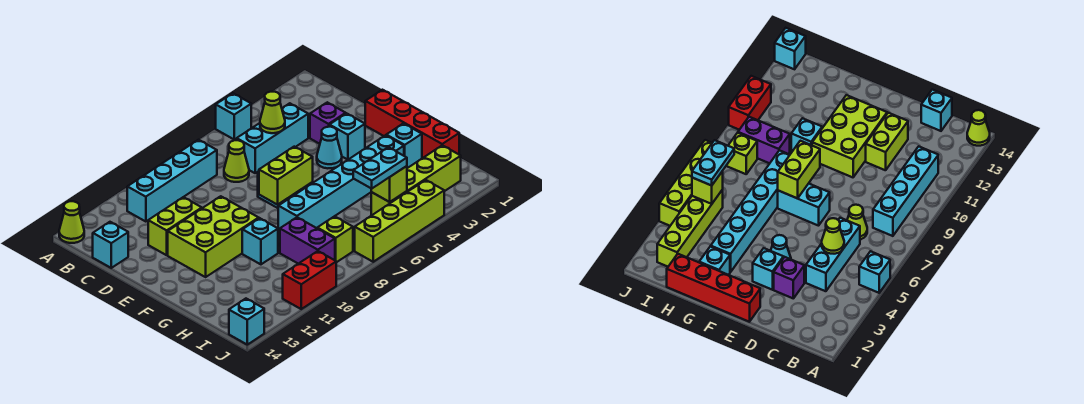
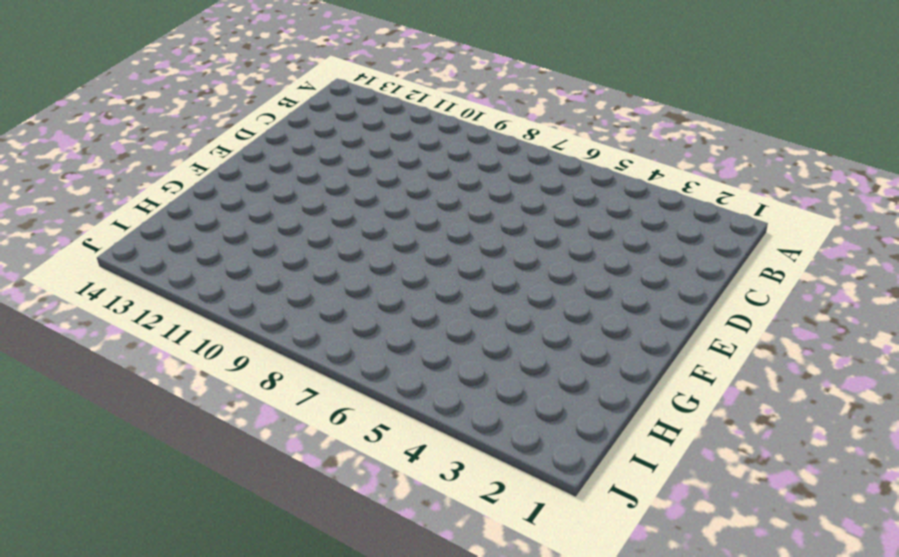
none -> cyan 1x1 brick [216,93,251,139]
none -> lime 1x1 cone [59,201,84,243]
none -> cyan 1x4 brick [127,140,217,222]

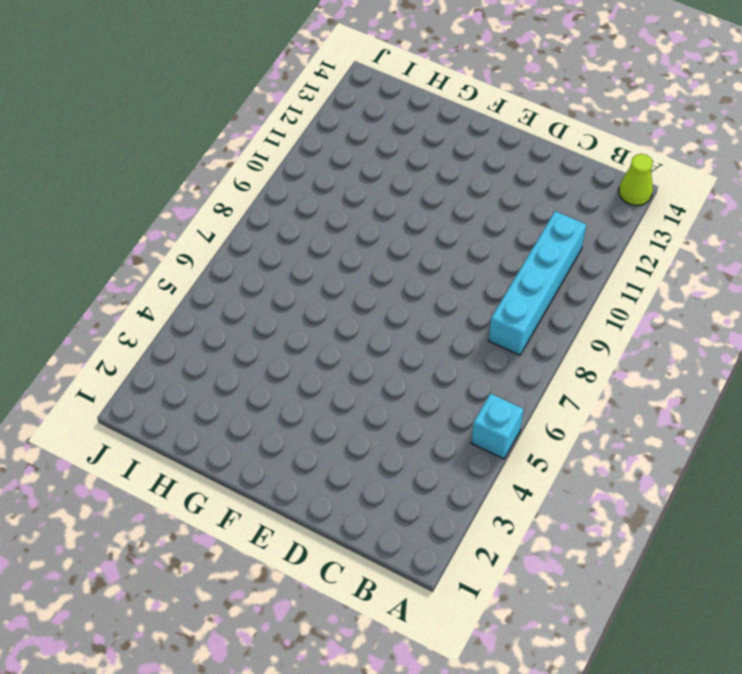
none -> cyan 1x3 brick [237,103,308,173]
none -> lime 1x1 cone [224,140,249,182]
none -> cyan 1x1 brick [93,222,128,268]

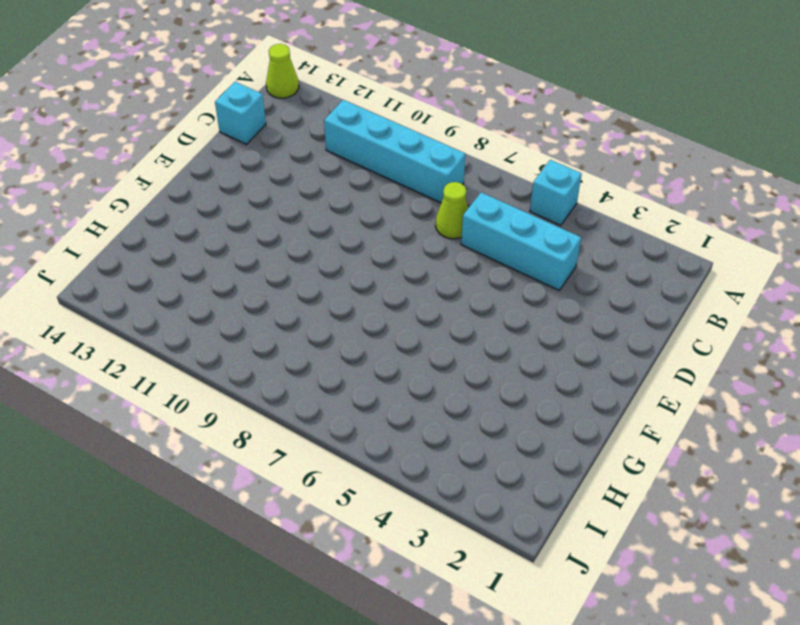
none -> purple 1x1 brick [310,102,346,144]
none -> lime 1x2 brick [148,197,202,255]
none -> red 1x4 brick [365,90,459,158]

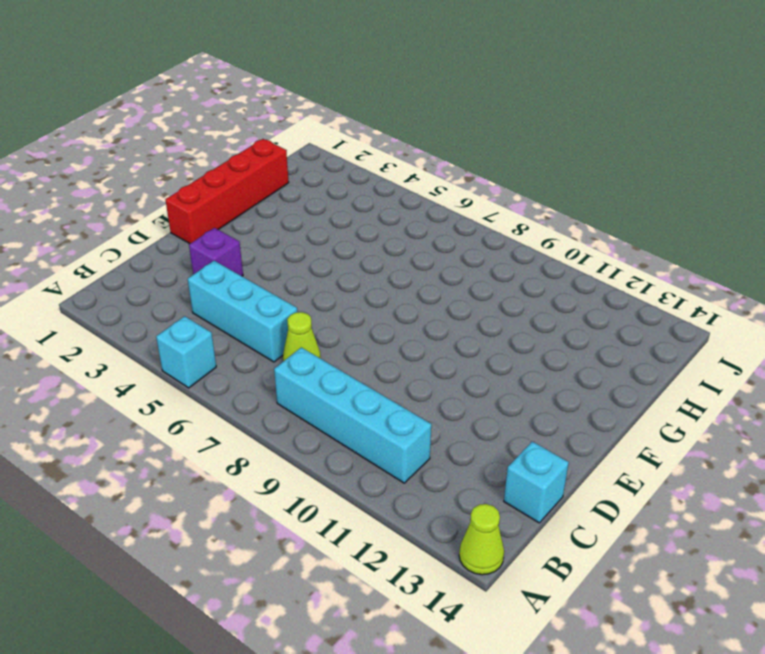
none -> lime 1x2 brick [148,197,202,255]
none -> cyan 1x1 brick [329,113,365,160]
none -> cyan 1x1 cone [317,127,342,168]

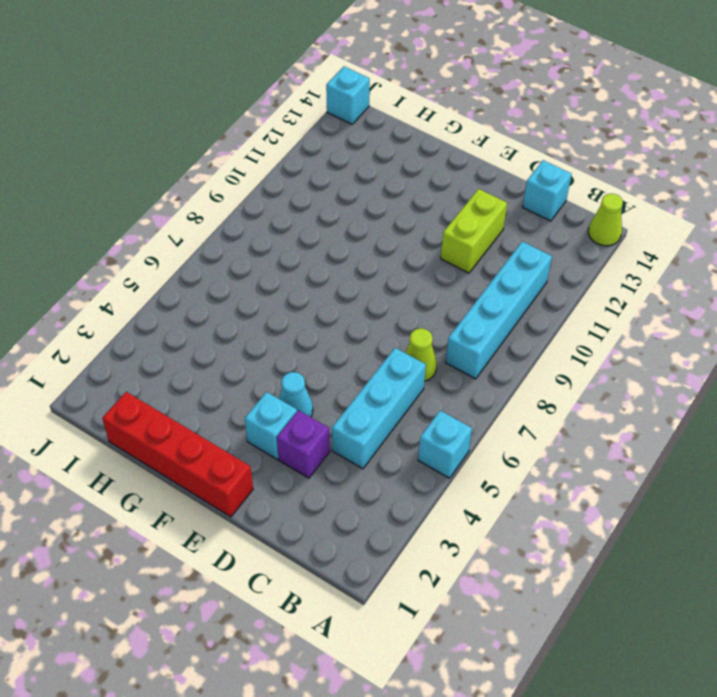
none -> cyan 1x2 brick [778,184,830,226]
none -> lime 2x3 brick [168,196,259,277]
none -> cyan 1x1 brick [386,124,422,168]

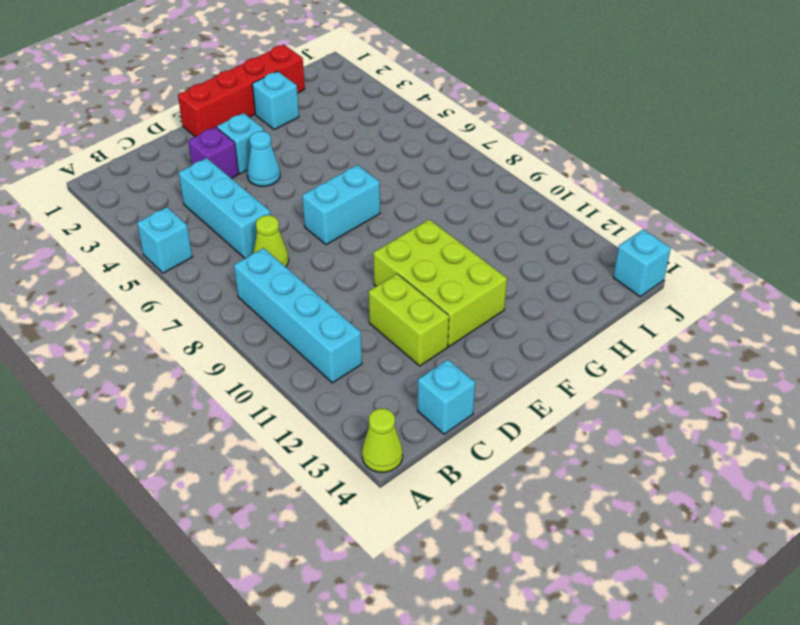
none -> cyan 1x6 brick [278,135,404,231]
none -> cyan 1x1 brick [242,218,278,264]
none -> purple 1x2 brick [280,217,335,264]

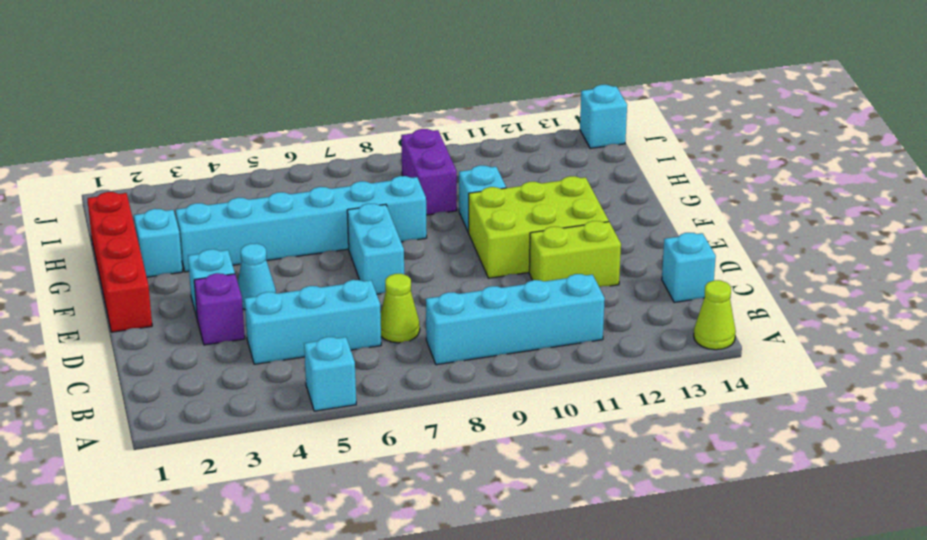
none -> lime 1x4 brick [371,145,461,215]
none -> lime 1x1 brick [317,216,353,262]
none -> lime 1x4 brick [355,180,444,262]

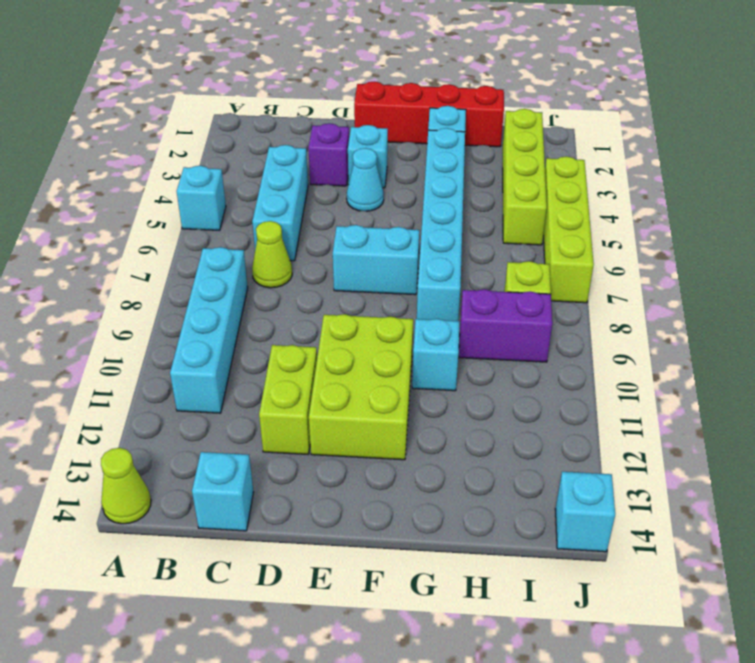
none -> red 1x2 brick [283,251,336,309]
none -> lime 1x1 cone [260,92,285,133]
none -> lime 1x2 brick [259,147,313,205]

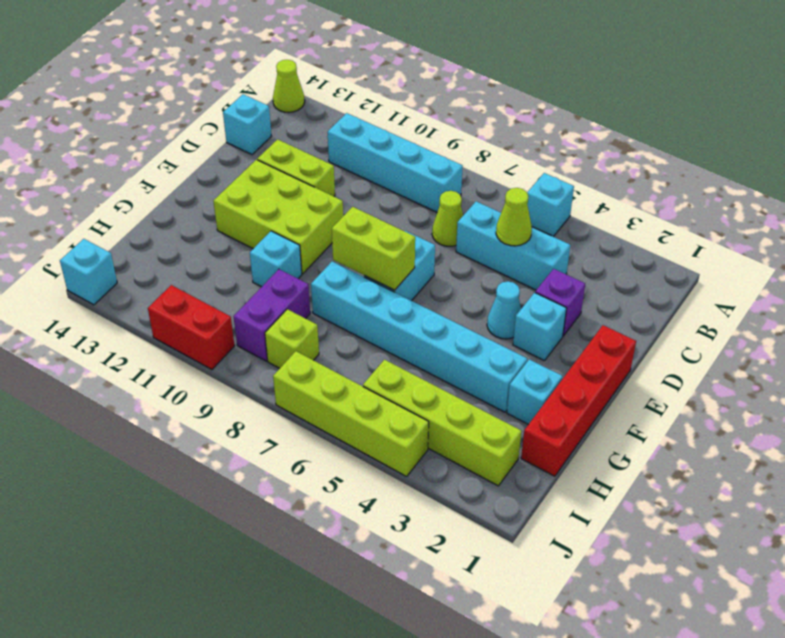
none -> lime 1x1 brick [371,166,407,202]
none -> cyan 1x2 plate [353,147,407,189]

